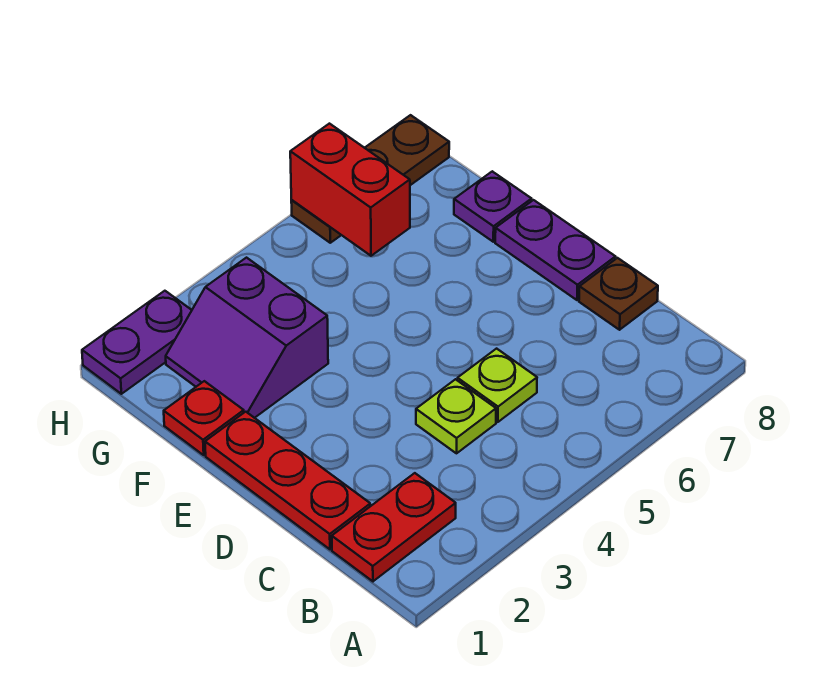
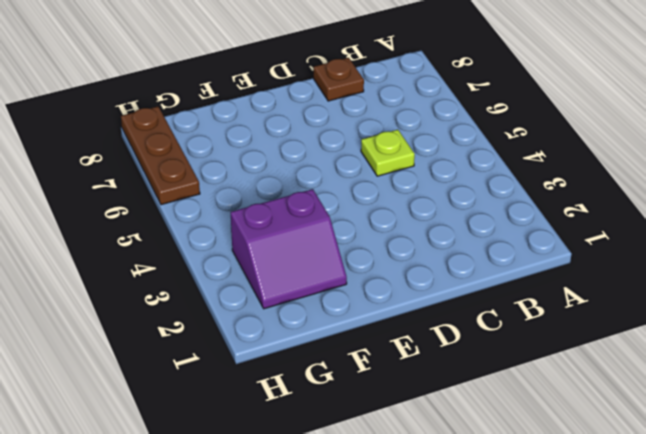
none -> red 1x2 plate [332,473,456,581]
none -> red 1x3 plate [205,412,370,549]
none -> lime 1x1 plate [416,379,496,453]

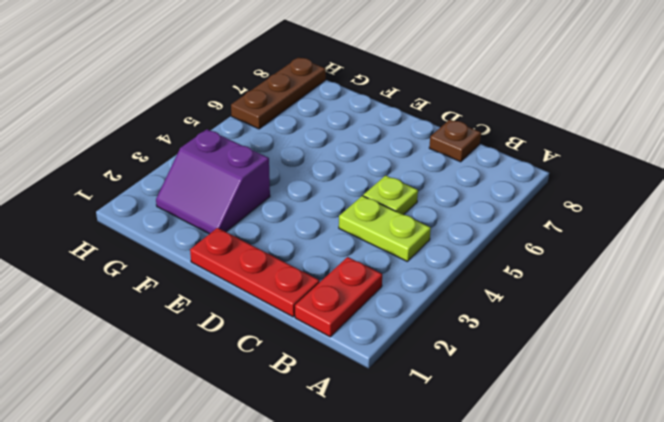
lime 1x2 plate [339,196,431,261] -> lime 1x1 plate [416,379,496,453]
none -> purple 1x2 plate [495,200,615,300]
none -> red 1x1 plate [164,381,244,455]
none -> purple 1x1 plate [454,171,532,242]

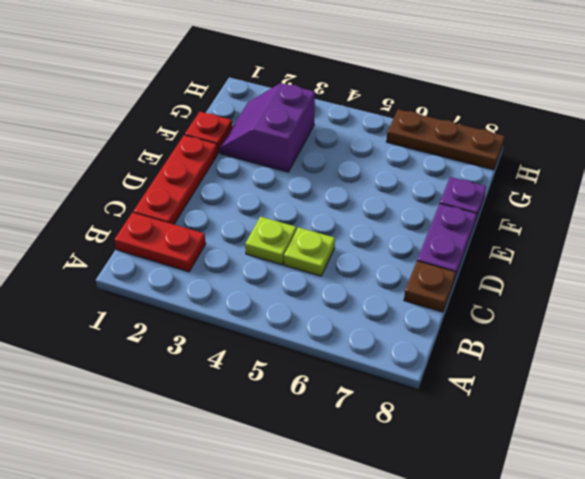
none -> purple 1x2 plate [82,291,192,394]
none -> red 1x2 brick [290,124,410,256]

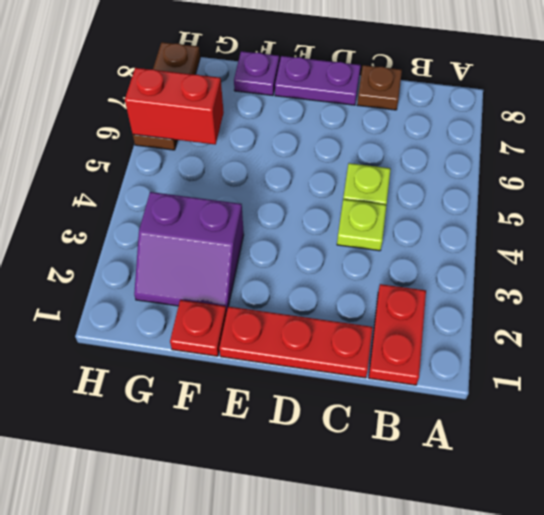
none -> purple 1x2 plate [82,291,192,394]

